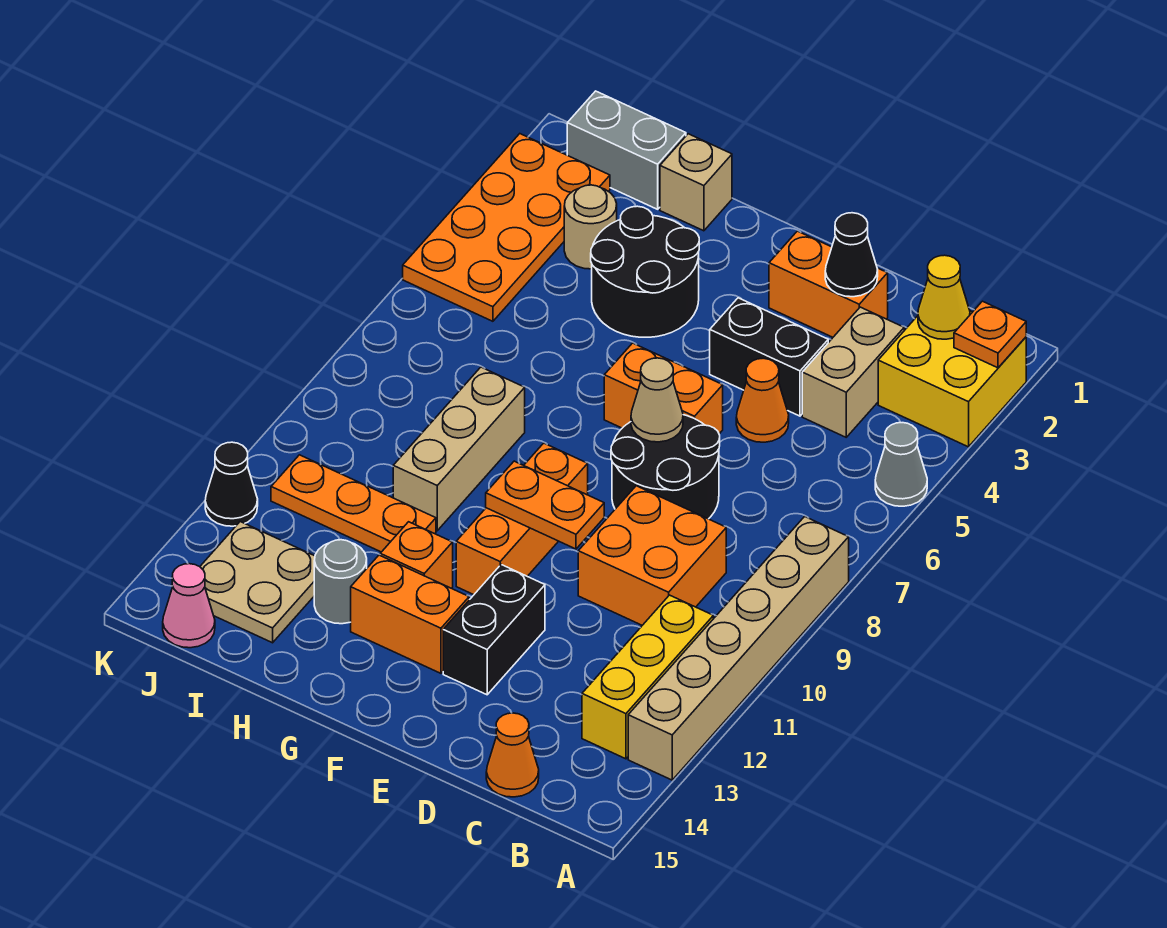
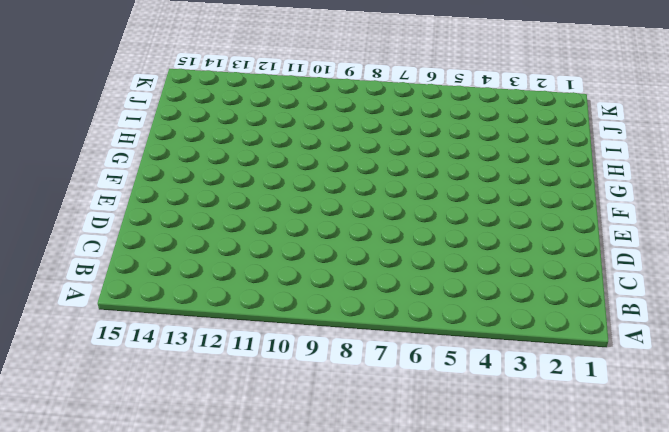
none -> yellow 2x2 brick [878,311,1026,447]
none -> grey 1x1 cone [875,423,927,506]
none -> tan 1x6 brick [628,517,849,780]
none -> yellow 1x3 brick [582,595,713,759]

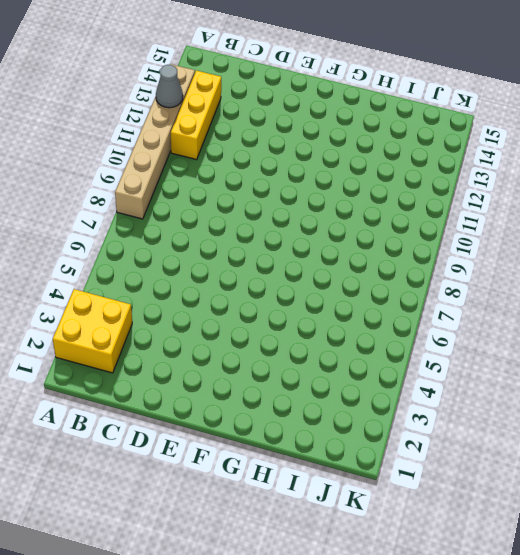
grey 1x1 cone [156,65,183,108] -> grey 1x1 cone moved to [875,423,927,506]
none -> tan 1x2 brick [802,307,904,437]
none -> orange 2x2 brick [578,486,726,625]
none -> orange 1x1 cone [486,713,539,797]
none -> orange 1x2 brick [769,231,888,337]

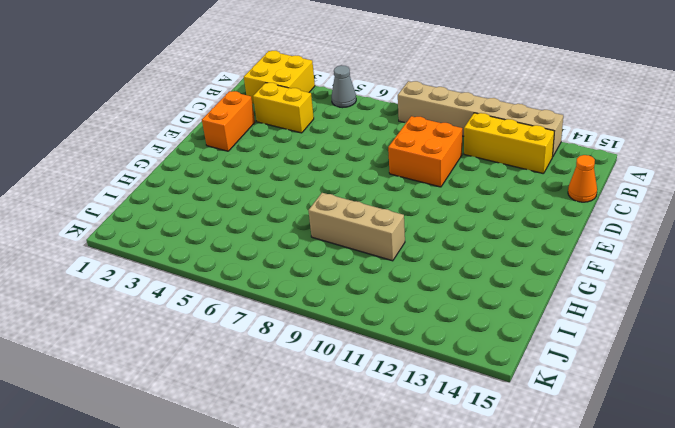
yellow 1x2 brick [253,83,314,133] -> tan 1x2 brick [802,307,904,437]
none -> black 1x2 brick [710,298,828,416]
none -> orange 1x1 cone [736,358,789,442]
none -> black 2x2 round brick [611,415,720,519]
none -> orange 1x2 brick [604,343,723,434]

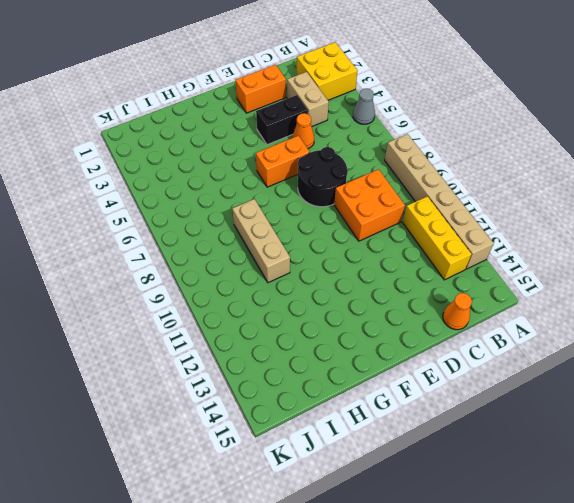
none -> black 1x2 brick [443,565,545,695]
none -> orange 1x3 brick [456,443,588,595]
none -> orange 1x2 brick [351,555,469,673]
none -> black 2x2 round brick [591,206,699,337]

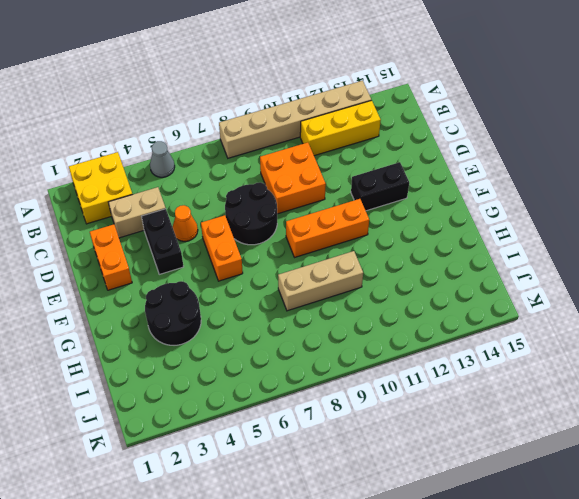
none -> orange 1x1 cone [486,713,539,797]
none -> orange 1x2 brick [351,555,469,673]
none -> orange 1x1 brick [380,522,453,588]
none -> tan 1x1 brick [660,134,732,231]

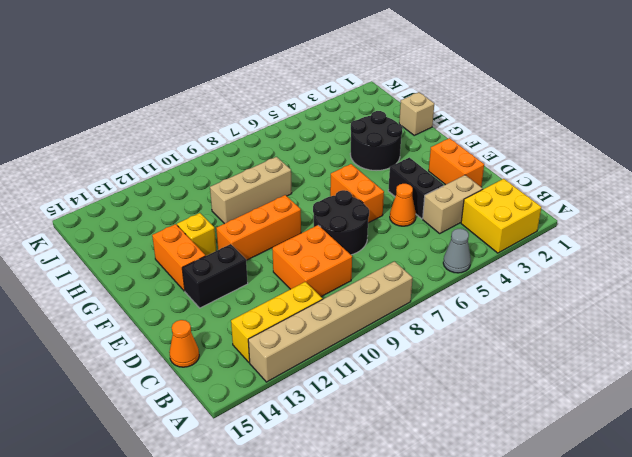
yellow 1x1 brick [177,213,216,256] -> orange 1x1 brick [380,522,453,588]
none -> orange 1x3 plate [271,455,436,552]
none -> grey 1x1 round brick [314,540,367,624]
none -> grey 1x2 brick [567,91,686,209]
none -> tan 1x1 round brick [564,185,617,269]

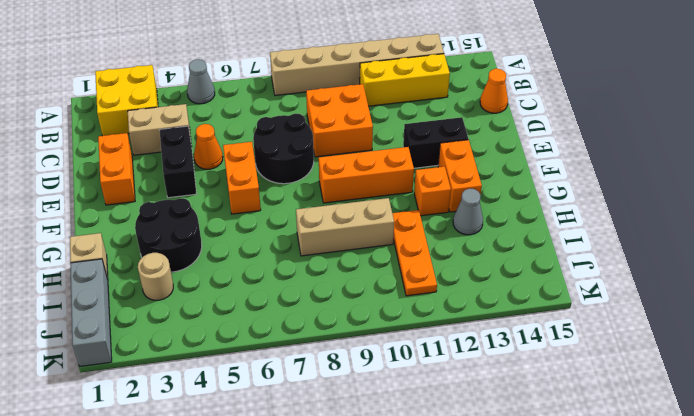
grey 1x1 cone [453,189,483,235] -> grey 1x1 round brick [314,540,367,624]
grey 1x3 brick [70,259,112,366] -> grey 1x2 brick [567,91,686,209]
none -> tan 2x2 plate [200,522,315,643]
none -> orange 2x4 plate [403,134,610,321]
none -> pink 1x1 cone [163,564,215,648]
none -> black 1x1 cone [205,442,258,526]

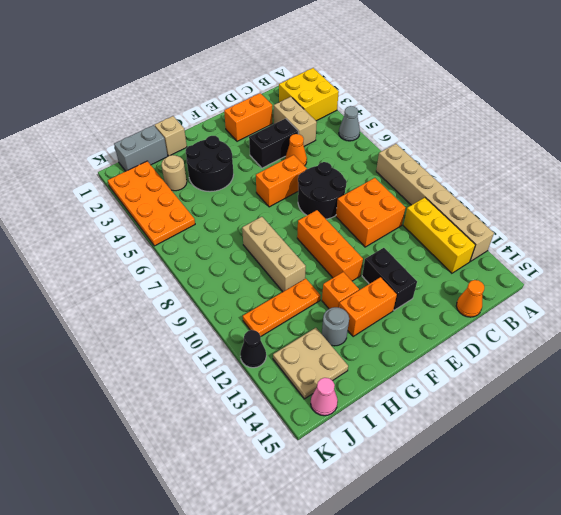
none -> orange 1x1 plate [954,301,1026,368]
none -> yellow 1x1 cone [918,255,970,339]
none -> black 1x1 cone [825,213,878,297]
none -> tan 1x1 cone [631,358,683,442]

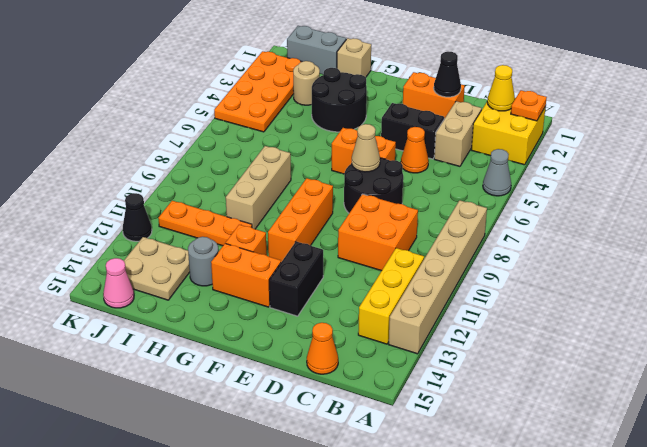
none -> orange 1x2 plate [486,461,604,549]

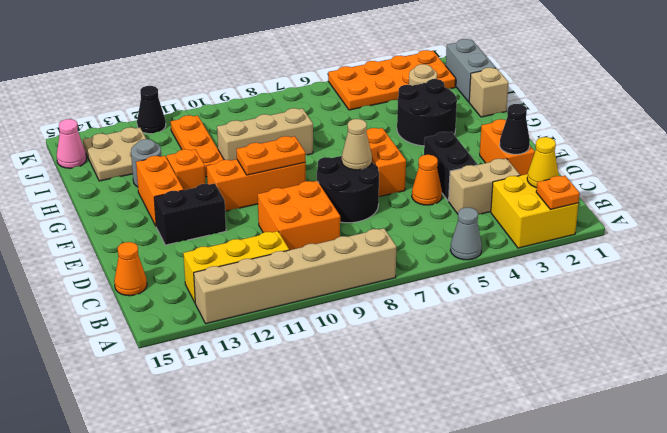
orange 1x2 plate [236,136,306,175] -> orange 1x2 plate turned to [486,461,604,549]

